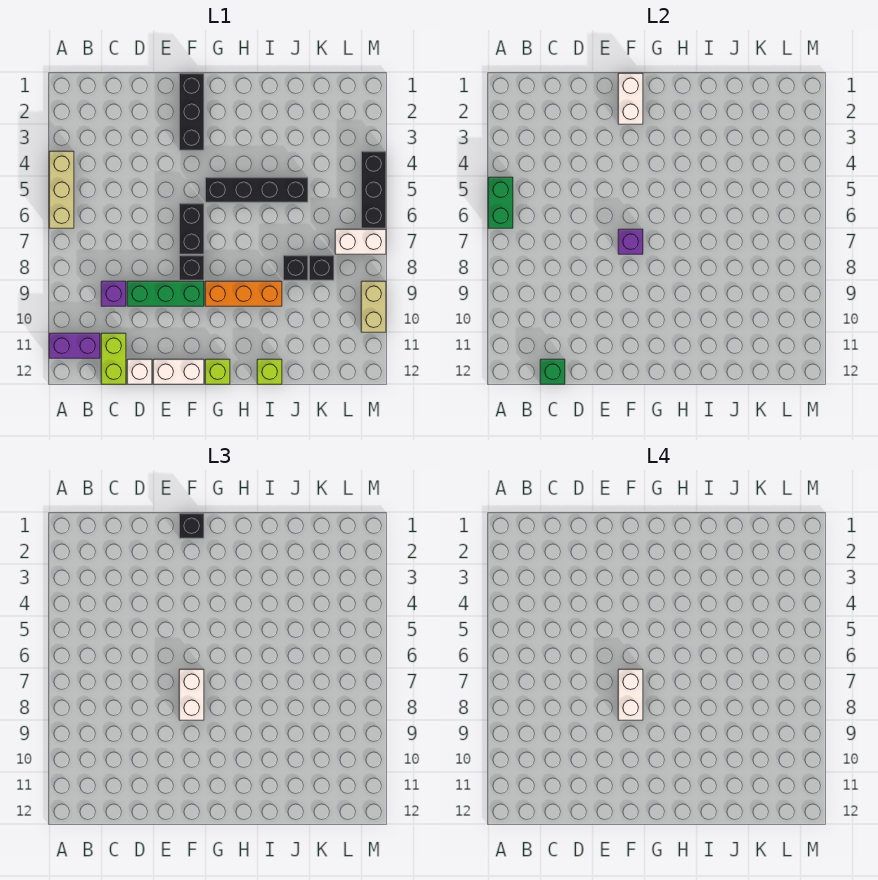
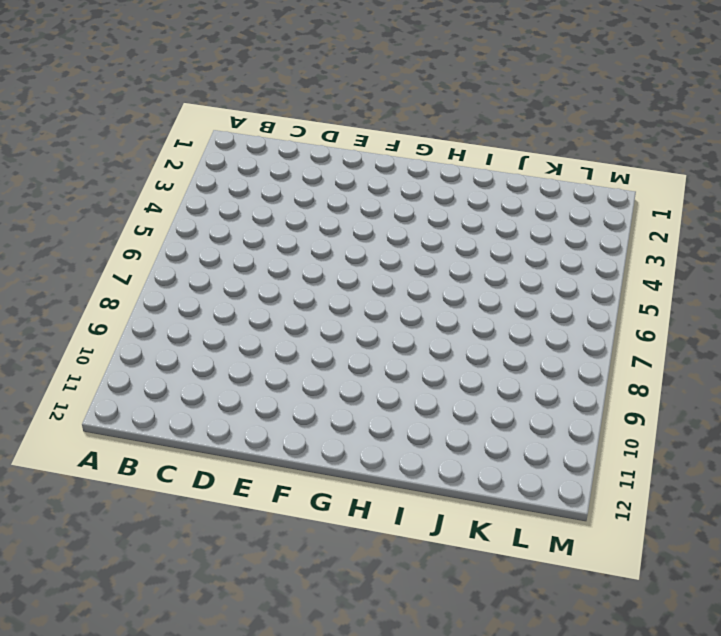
none -> tan 1x3 brick [49,151,74,228]
none -> purple 1x2 brick [49,333,100,358]
none -> purple 1x1 brick [101,281,126,306]

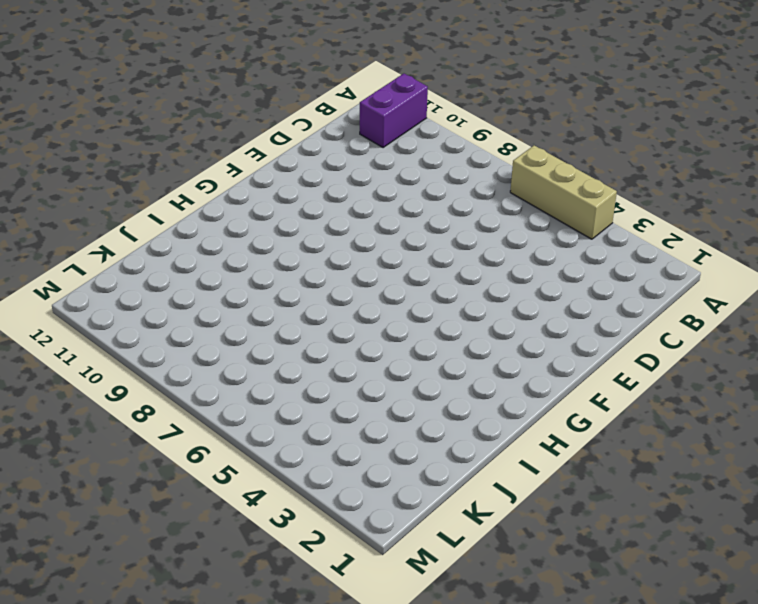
none -> purple 1x1 brick [101,281,126,306]
none -> lime 1x2 brick [101,333,126,384]
none -> green 1x3 brick [127,281,204,306]

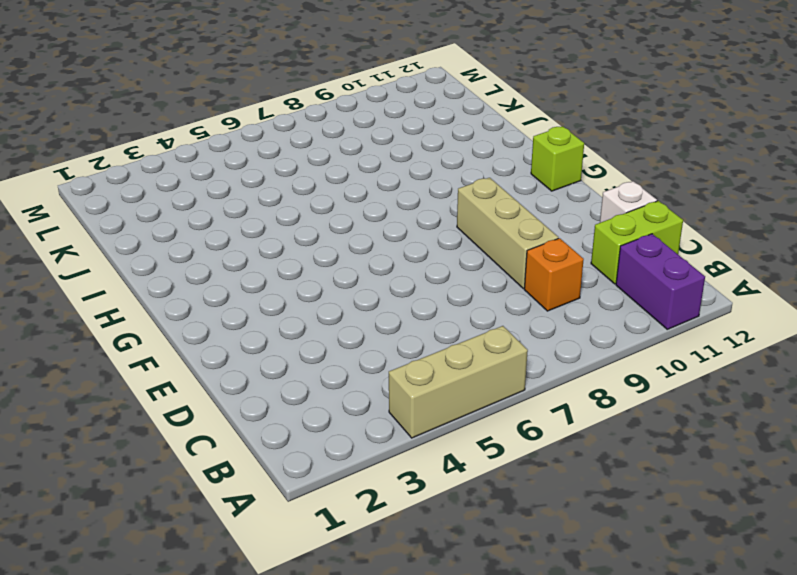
orange 1x1 brick [524,238,584,311] -> purple 1x1 brick [101,281,126,306]
tan 1x3 brick [457,178,559,289] -> green 1x3 brick [127,281,204,306]
none -> white 1x2 brick [153,359,204,384]
none -> black 1x3 brick [179,73,204,150]
none -> black 1x2 brick [179,203,204,254]

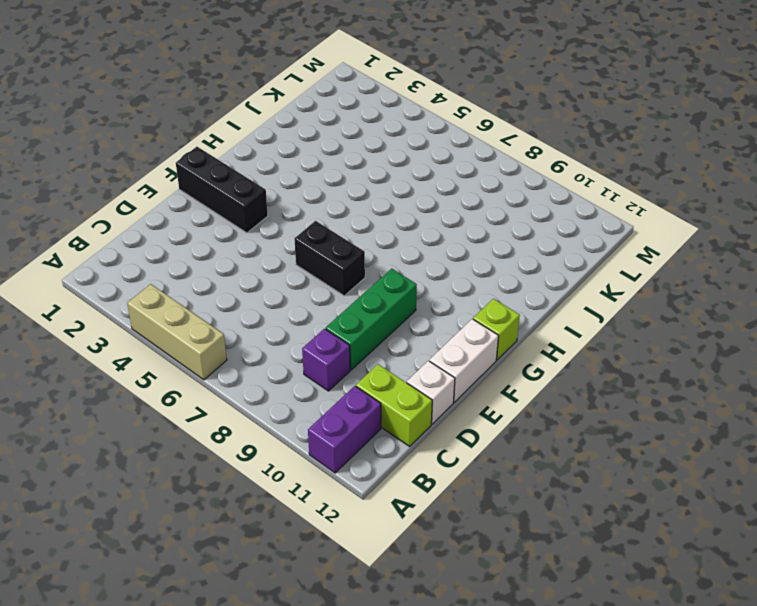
none -> black 1x1 brick [179,255,204,280]
none -> black 1x4 brick [205,177,308,202]
none -> orange 1x3 brick [205,281,282,306]

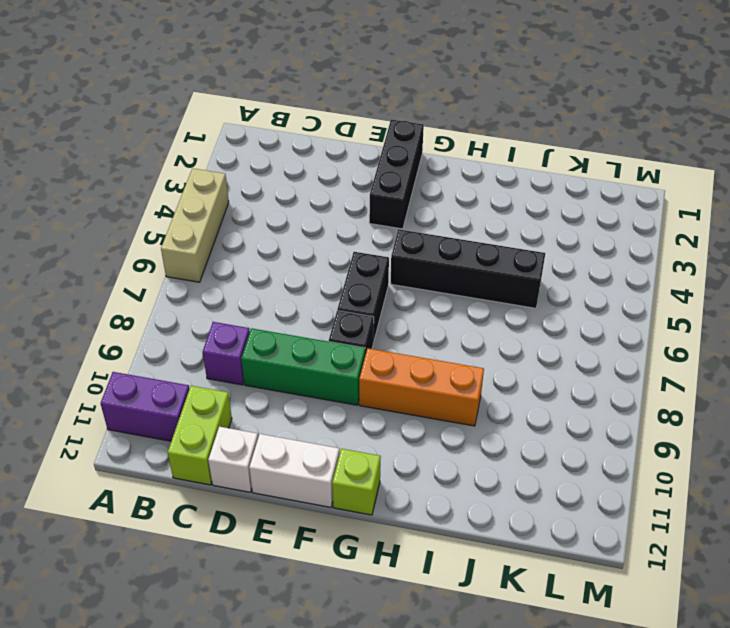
none -> lime 1x1 brick [257,359,282,384]
none -> black 1x1 brick [283,255,308,280]
none -> black 1x1 brick [309,255,334,280]

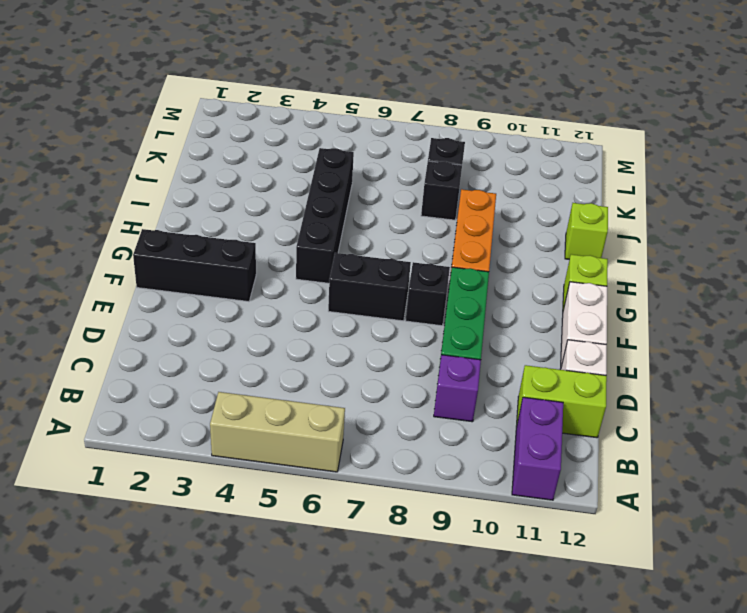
none -> white 1x2 brick [335,229,386,254]
none -> black 1x3 brick [361,151,386,228]
none -> tan 1x2 brick [361,281,386,332]

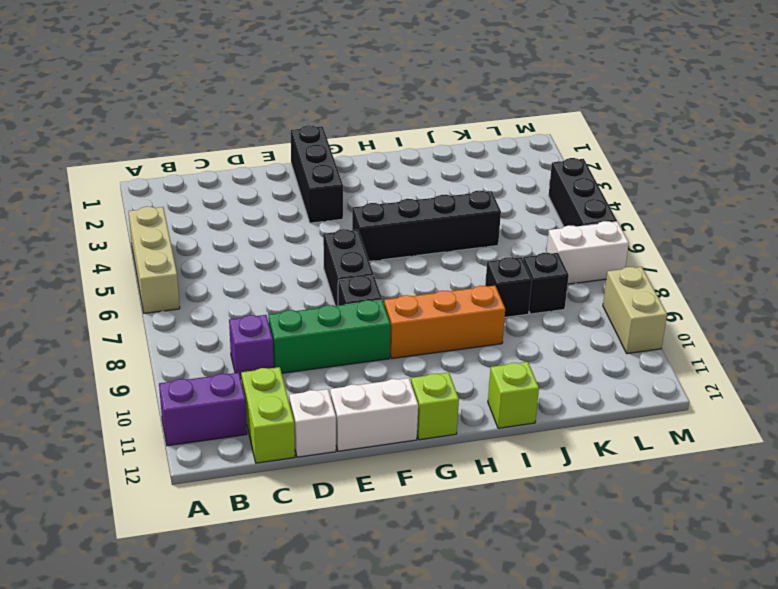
none -> green 1x2 brick [488,177,513,228]
none -> green 1x1 brick [540,359,565,384]
none -> white 1x2 brick [618,73,643,124]

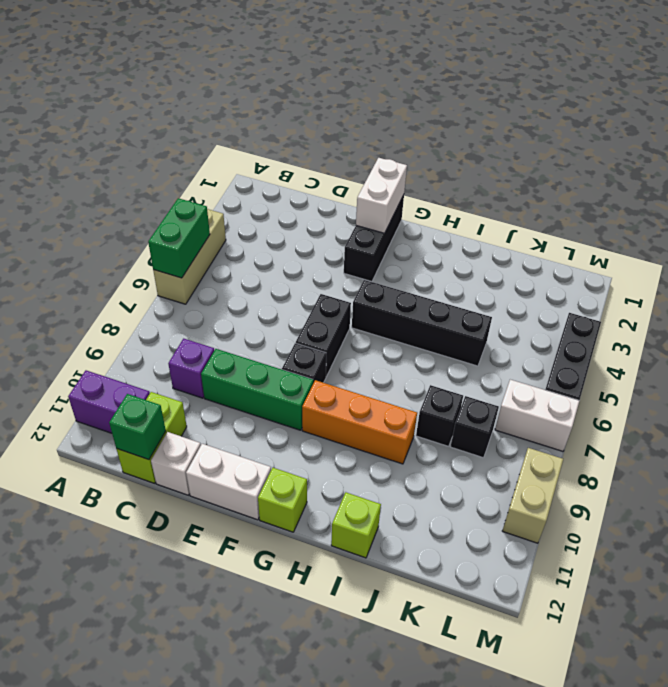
none -> purple 1x1 brick [618,229,643,254]
none -> black 1x1 brick [179,513,204,538]
none -> white 1x2 brick [179,669,204,720]

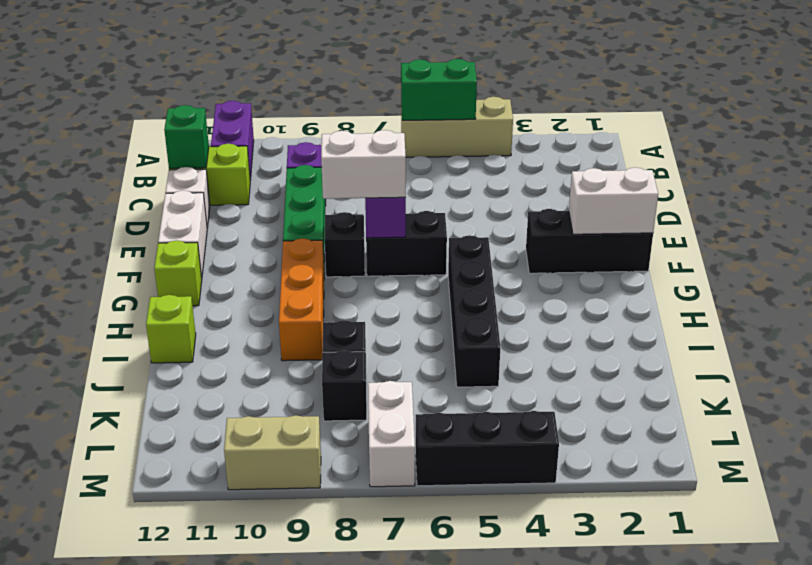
none -> black 1x1 brick [179,513,204,538]
none -> white 1x2 brick [618,669,643,720]

